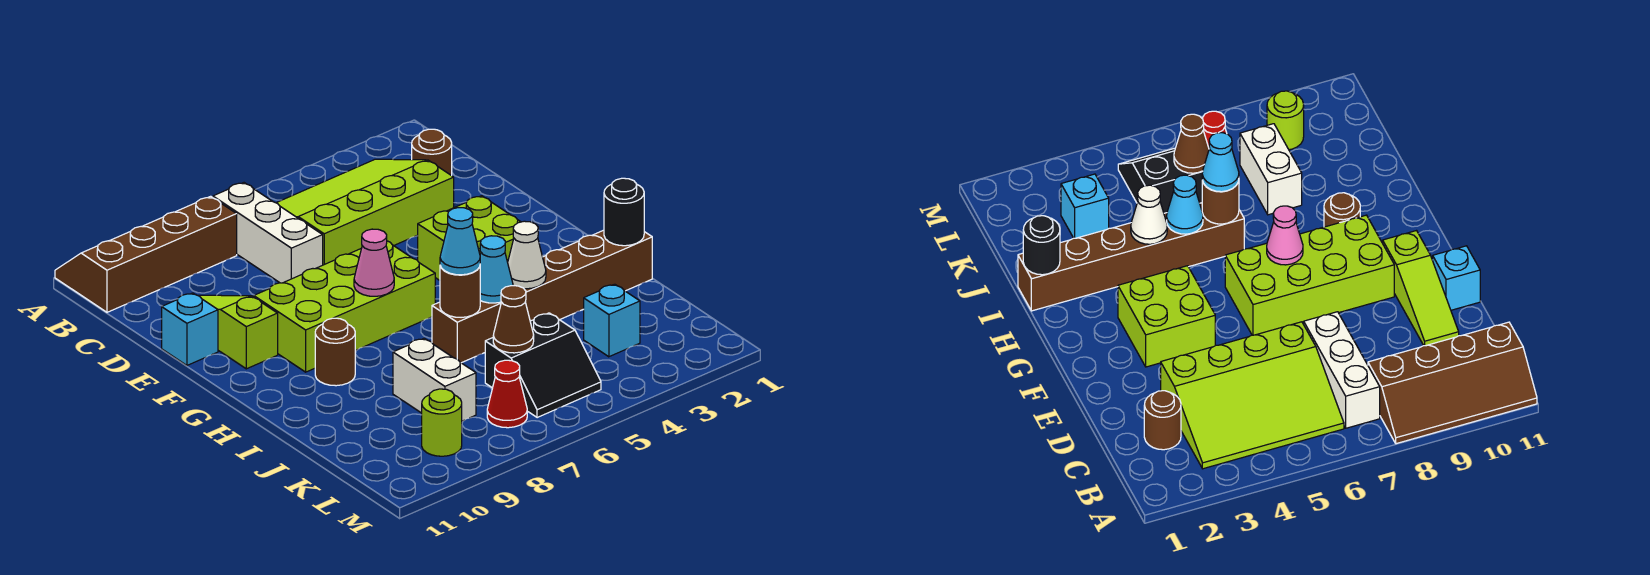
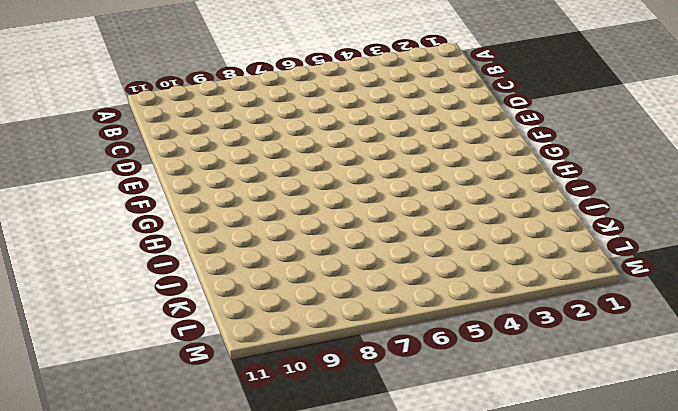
none -> brown 2x4 slope [55,196,237,312]
none -> lime 3x4 slope [277,159,454,265]
none -> white 1x3 brick [213,183,323,283]

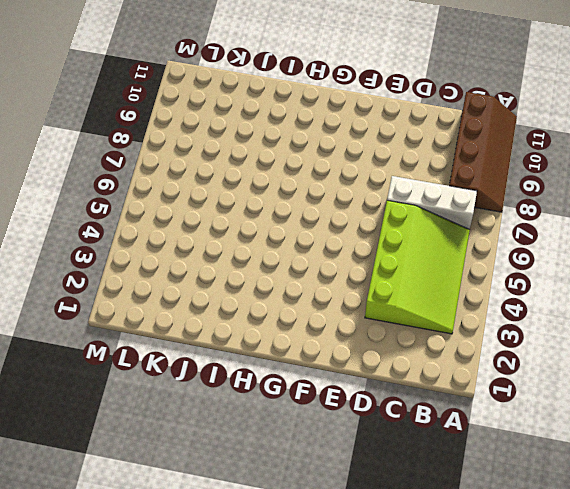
none -> brown 1x1 round brick [412,129,452,176]
none -> lime 1x3 slope [198,295,278,369]
none -> cyan 1x1 brick [162,293,218,365]

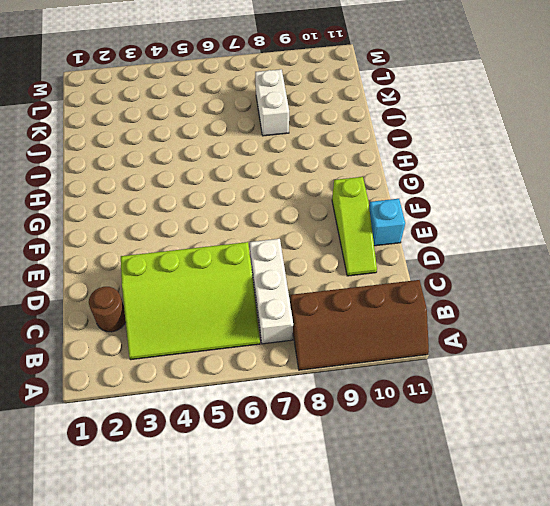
none -> lime 2x2 brick [418,196,520,280]
none -> lime 2x4 brick [254,241,435,372]
none -> brown 1x1 round brick [315,318,355,386]

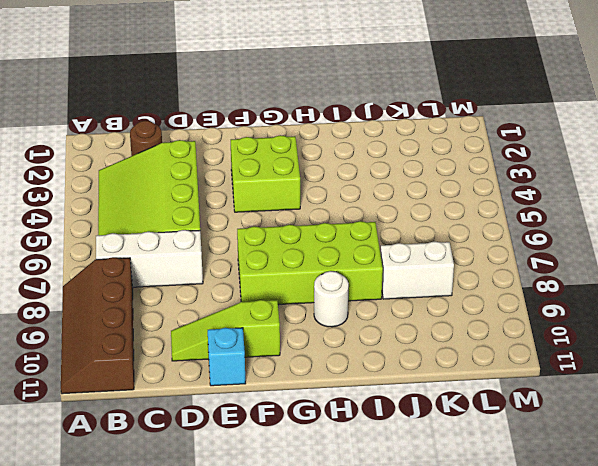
lime 2x4 brick [237,221,383,305] -> lime 2x4 brick turned to [254,241,435,372]
white 1x1 round brick [314,271,349,327] -> brown 1x1 round brick [315,318,355,386]
none -> brown 1x6 brick [432,230,652,363]
none -> cyan 1x1 brick [584,284,640,357]
none -> black 2x2 slope [485,313,601,418]

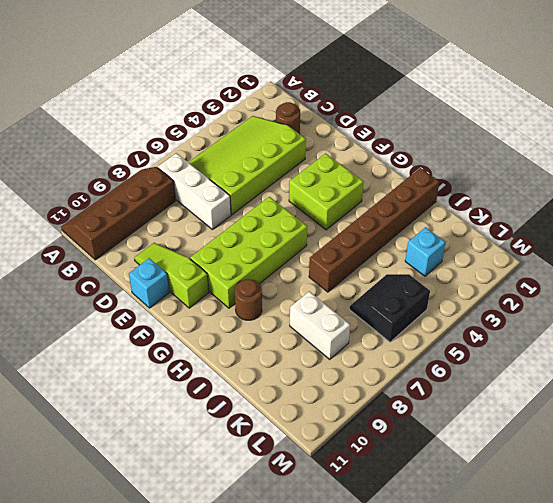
black 2x2 slope [349,274,430,342] -> black 2x2 slope turned to [485,313,601,418]
none -> red 1x1 cone [487,360,527,428]
none -> lime 1x1 round brick [422,389,462,456]
none -> pink 1x1 cone [354,229,394,296]

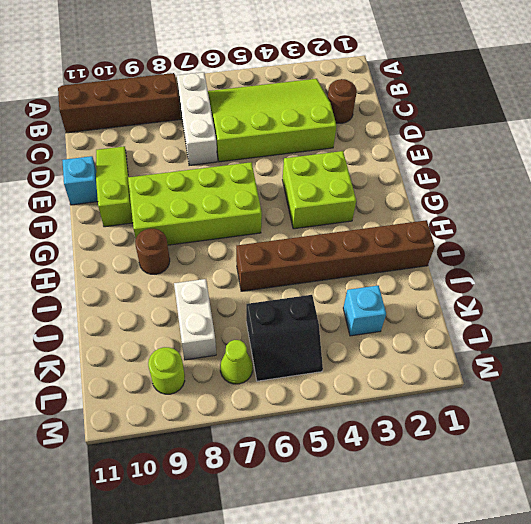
lime 1x1 cone [220,340,253,384] -> red 1x1 cone [487,360,527,428]
none -> pink 1x1 cone [354,229,394,296]
none -> black 1x1 round brick [604,178,644,246]
none -> white 1x1 cone [508,221,546,289]

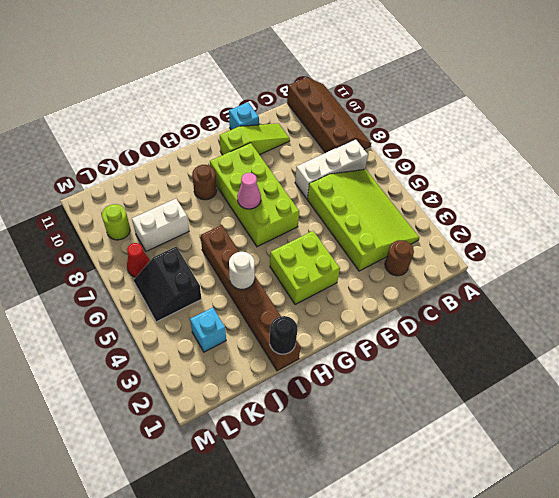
white 1x1 round brick [229,252,255,289] -> white 1x1 cone [508,221,546,289]
none -> cyan 1x1 cone [480,236,513,303]
none -> brown 1x1 round brick [440,266,480,317]
none -> brown 1x1 cone [493,286,534,353]

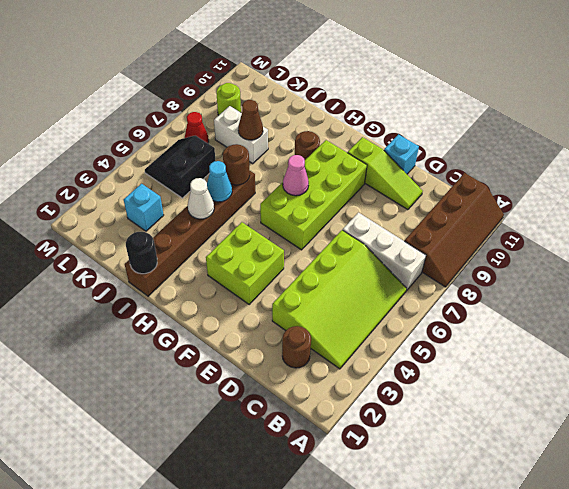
brown 1x1 cone [238,100,263,140] -> brown 1x1 cone moved to [493,286,534,353]
none -> cyan 1x1 cone [440,208,480,275]

